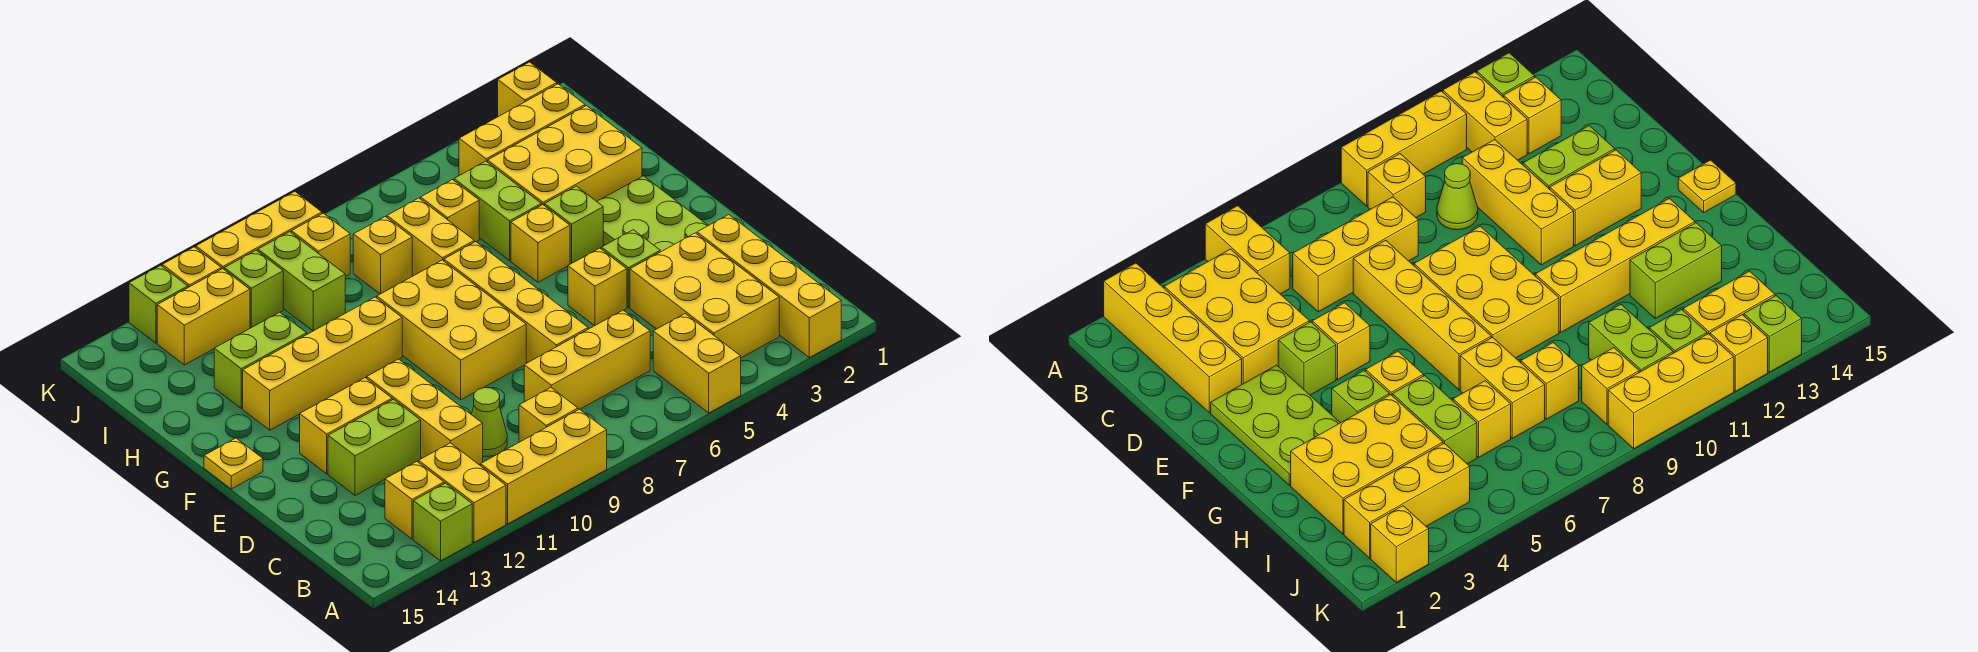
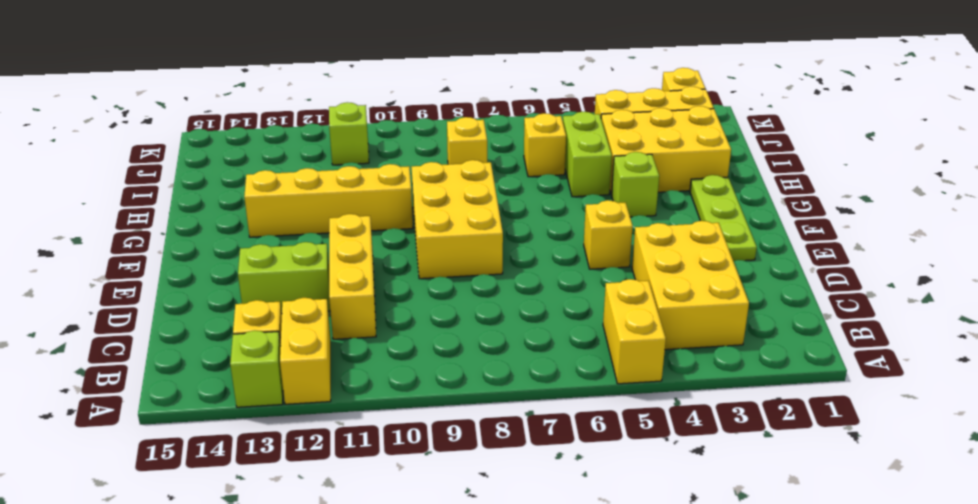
lime 1x3 plate [690,175,757,261] -> lime 2x3 plate [597,176,708,252]
none -> yellow 1x4 brick [697,215,841,358]
none -> yellow 1x3 brick [481,409,607,524]
none -> yellow 1x1 brick [519,388,578,442]
none -> yellow 1x3 brick [524,310,650,410]

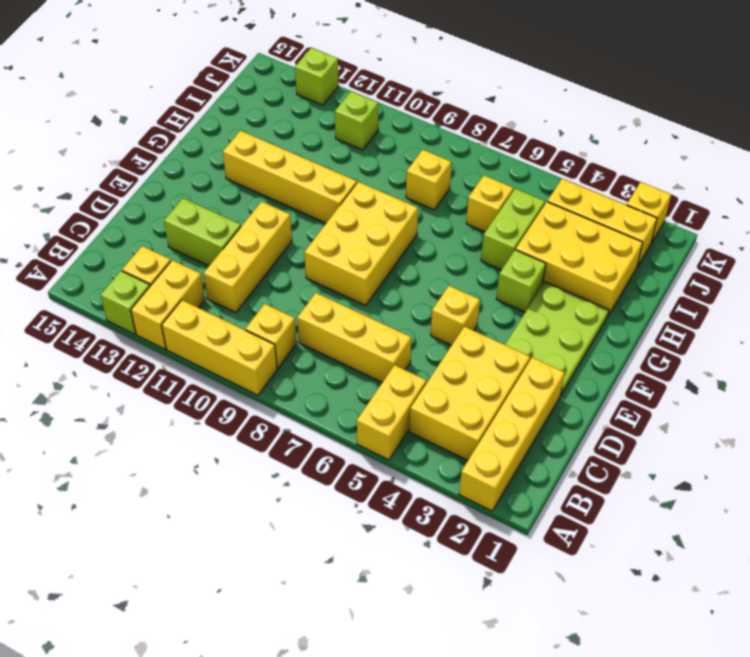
none -> lime 1x1 cone [471,388,507,456]
none -> yellow 1x4 brick [444,242,588,363]
none -> lime 1x1 brick [601,230,660,307]
none -> yellow 1x2 brick [300,378,392,474]

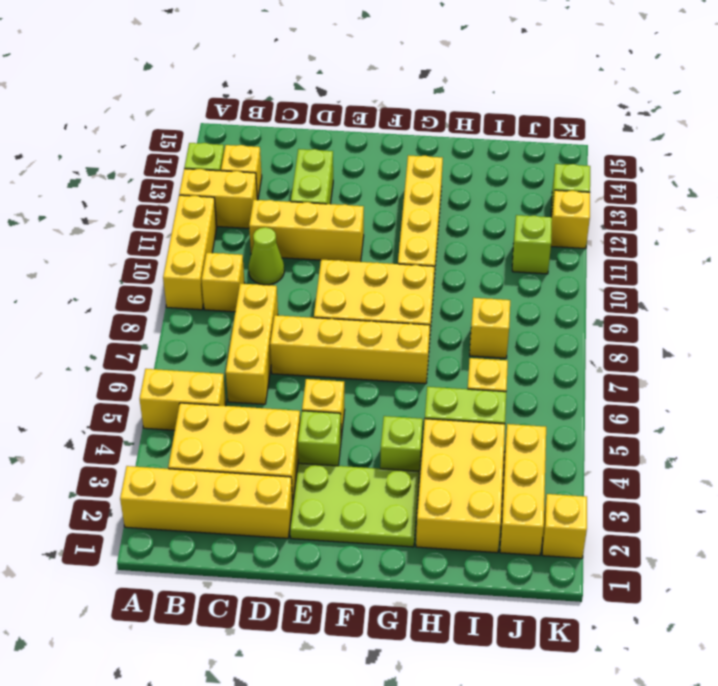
none -> yellow 1x2 brick [300,378,392,474]
none -> yellow 1x1 plate [204,438,263,489]
none -> yellow 1x1 brick [511,205,570,282]
none -> yellow 1x2 brick [387,198,474,276]

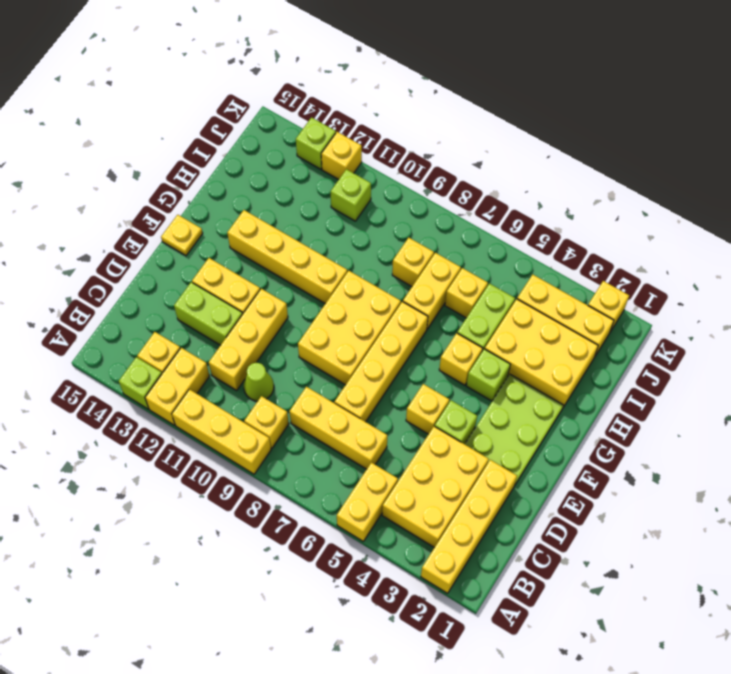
none -> lime 1x2 brick [214,312,307,408]
none -> lime 1x2 brick [258,232,345,331]
none -> yellow 1x1 brick [291,213,350,276]
none -> yellow 1x2 brick [157,269,250,365]

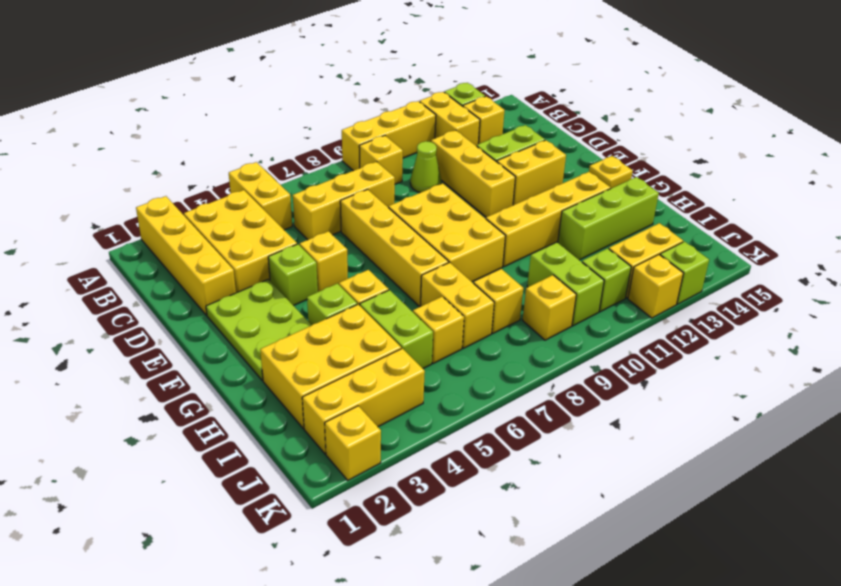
lime 1x3 brick [558,177,659,260] -> lime 1x2 brick [214,312,307,408]
none -> yellow 1x3 brick [196,192,322,269]

